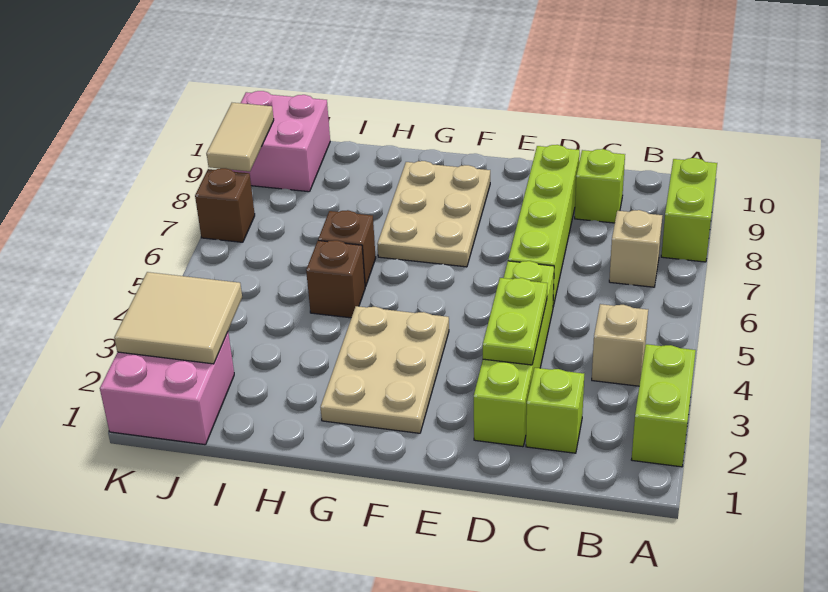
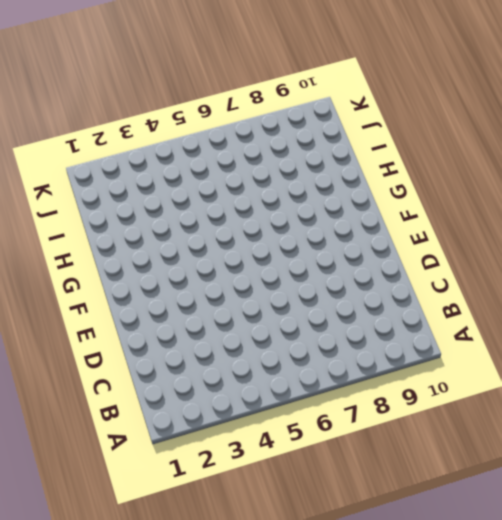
none -> lime 1x2 brick [631,344,696,467]
none -> lime 1x2 brick [661,158,717,262]
none -> tan 1x1 brick [592,304,648,386]

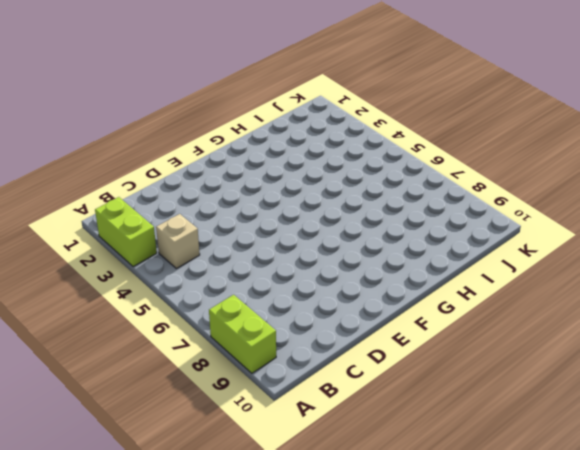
none -> tan 1x1 brick [609,210,662,287]
none -> lime 1x1 brick [526,368,584,453]
none -> lime 1x1 brick [575,149,625,223]

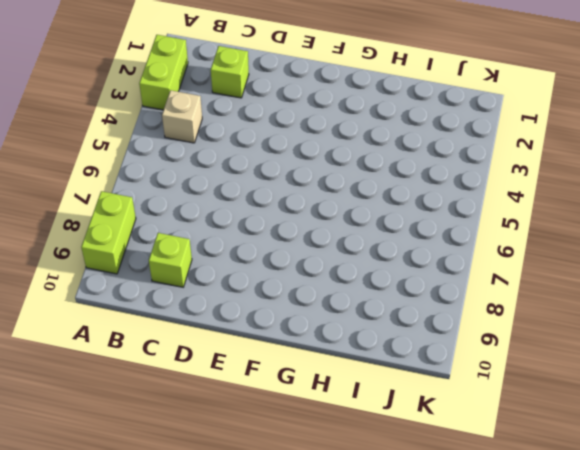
none -> tan 1x1 brick [609,210,662,287]
none -> lime 1x4 brick [474,261,554,447]
none -> lime 1x4 brick [508,145,580,306]

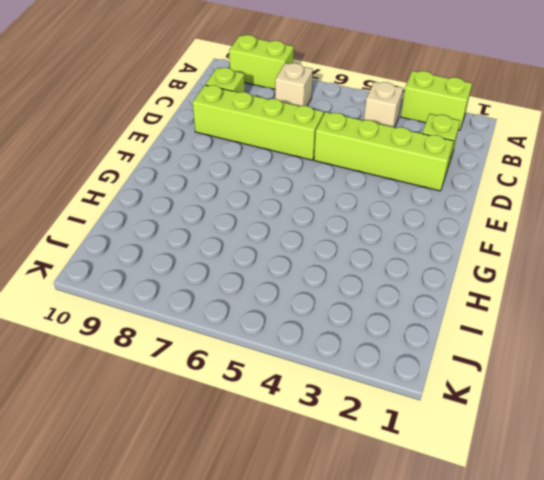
none -> tan 2x3 plate [321,306,449,433]
none -> tan 2x3 plate [377,161,490,267]
none -> brown 1x1 brick [306,240,365,318]

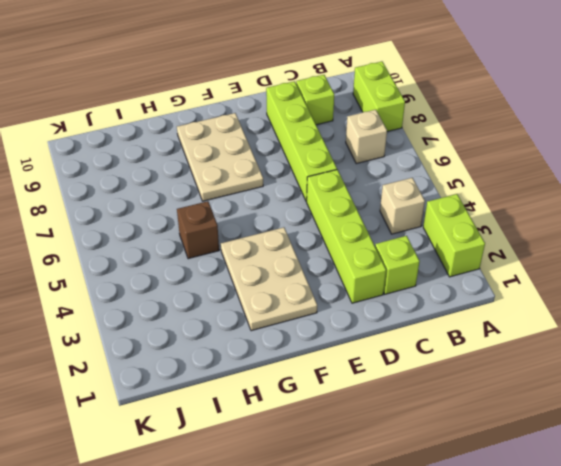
none -> brown 1x1 brick [318,210,376,287]
none -> pink 2x2 brick [100,332,234,445]
none -> pink 2x2 brick [232,91,330,192]

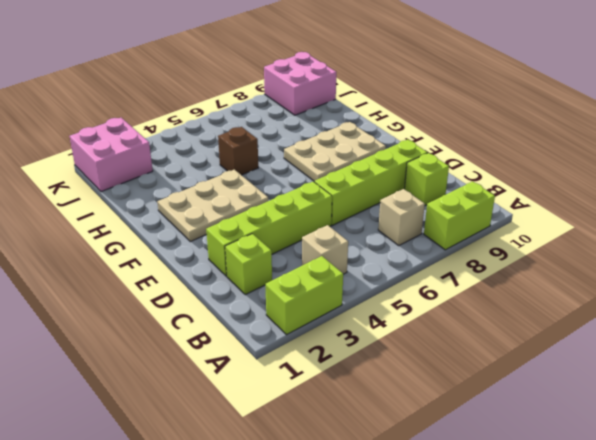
none -> brown 1x1 brick [318,210,376,287]
none -> brown 1x1 brick [195,168,255,242]
none -> lime 1x2 plate [483,278,548,365]

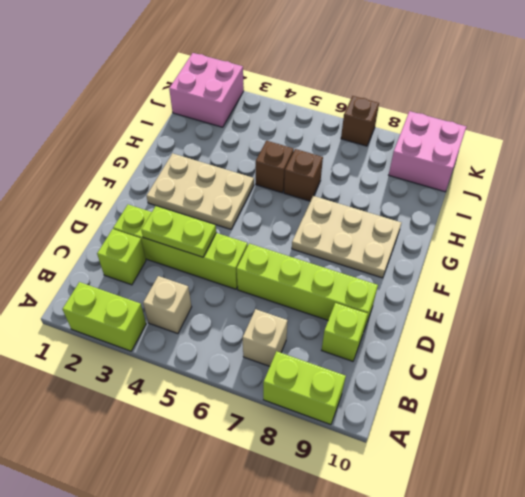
none -> tan 2x2 tile [114,272,242,364]
none -> tan 1x2 tile [207,103,274,171]

